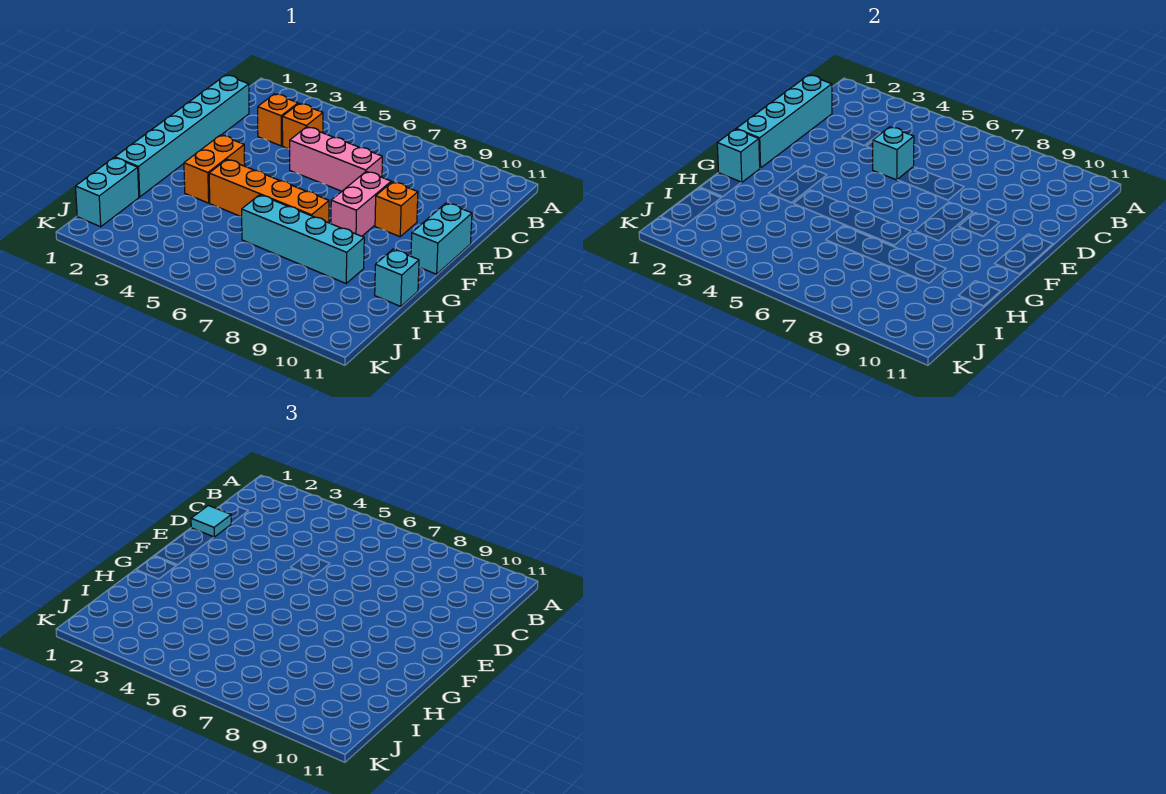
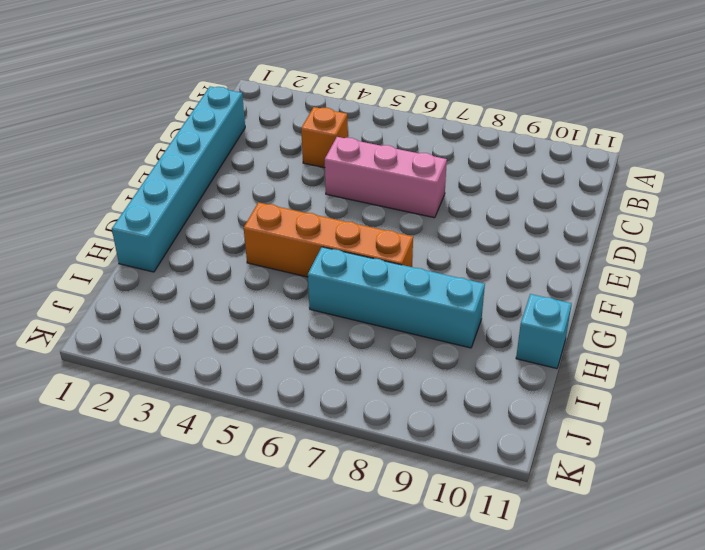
none -> orange 1x1 brick [258,94,298,146]
none -> pink 1x2 brick [331,171,391,236]
none -> orange 1x1 brick [375,182,418,237]

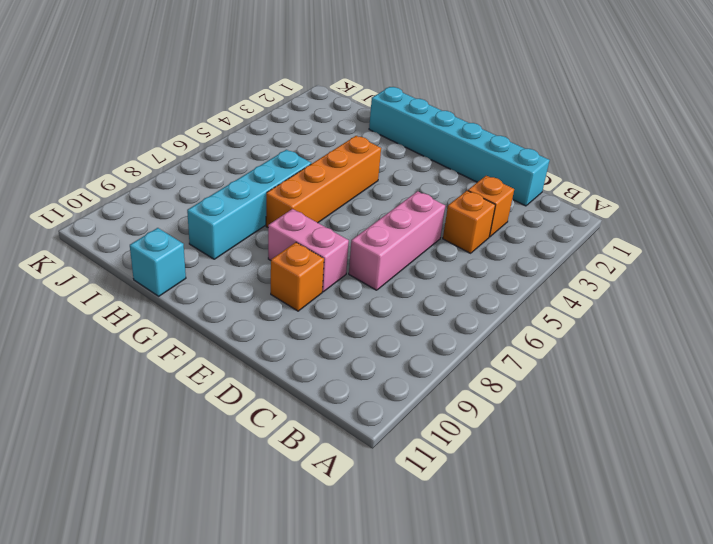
none -> cyan 1x2 brick [411,203,472,274]
none -> orange 1x2 brick [184,135,245,203]
none -> cyan 1x2 brick [76,158,139,227]

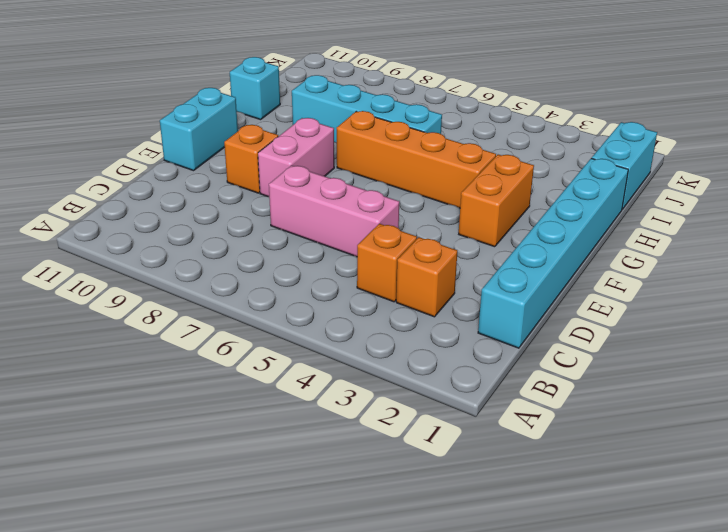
none -> cyan 1x4 brick [736,75,832,168]
none -> cyan 1x1 brick [873,127,914,180]
none -> cyan 1x1 brick [717,129,760,182]

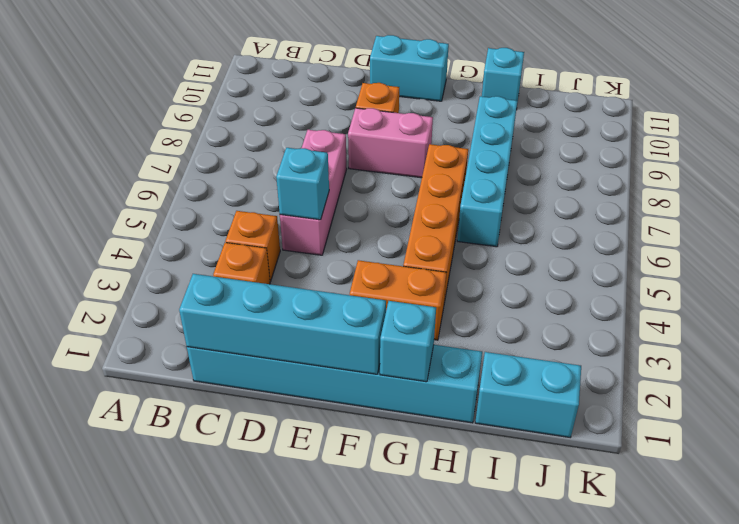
none -> cyan 1x1 tile [191,506,231,537]

